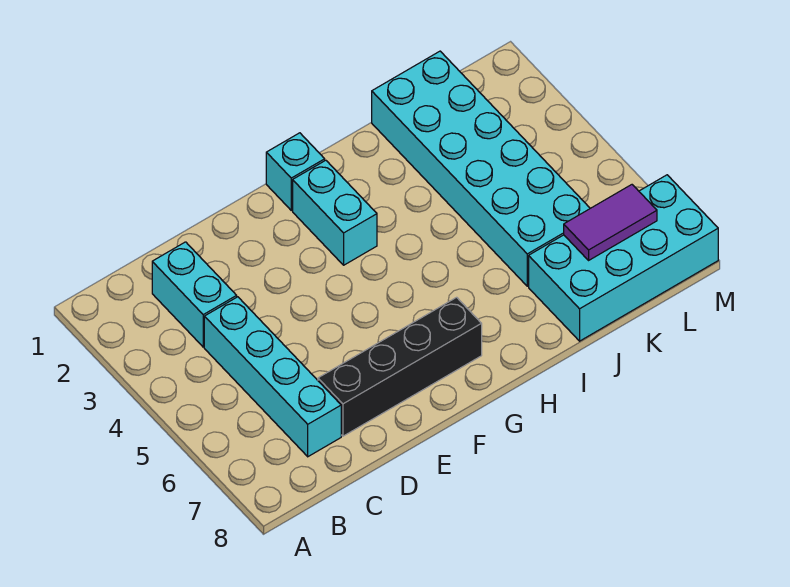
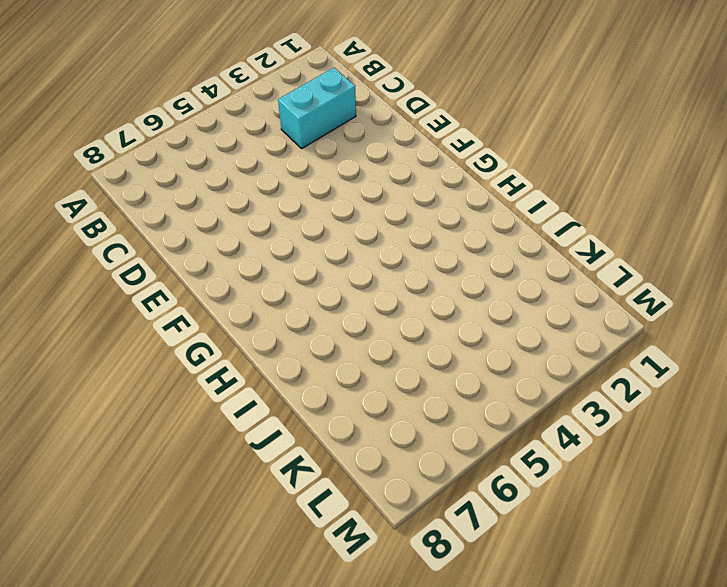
none -> cyan 1x4 brick [204,297,341,457]
none -> black 1x4 brick [318,297,482,436]

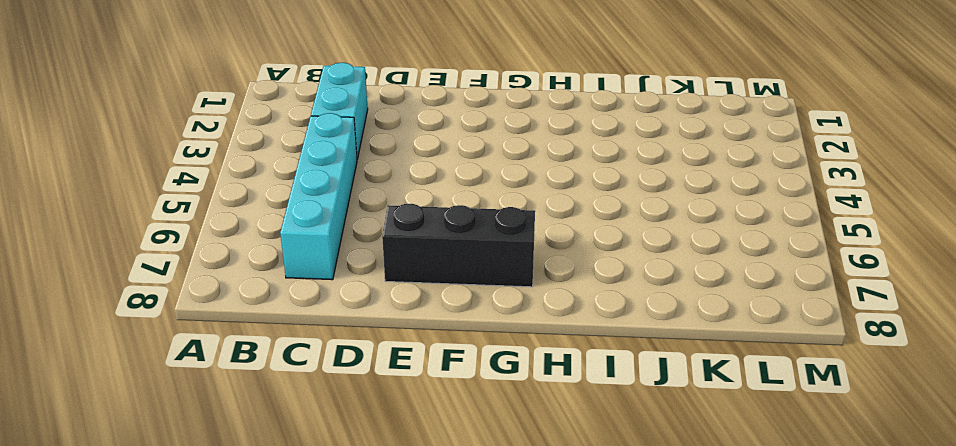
black 1x3 brick [382,204,535,287] -> black 1x4 brick [318,297,482,436]
none -> cyan 1x1 brick [266,133,325,210]
none -> cyan 1x2 brick [293,160,377,265]

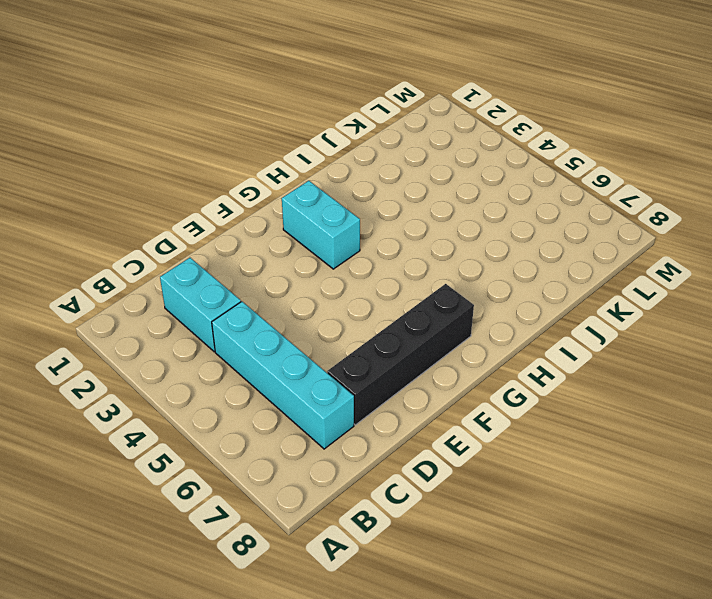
none -> cyan 1x1 brick [266,133,325,210]
none -> cyan 2x6 brick [372,51,590,286]

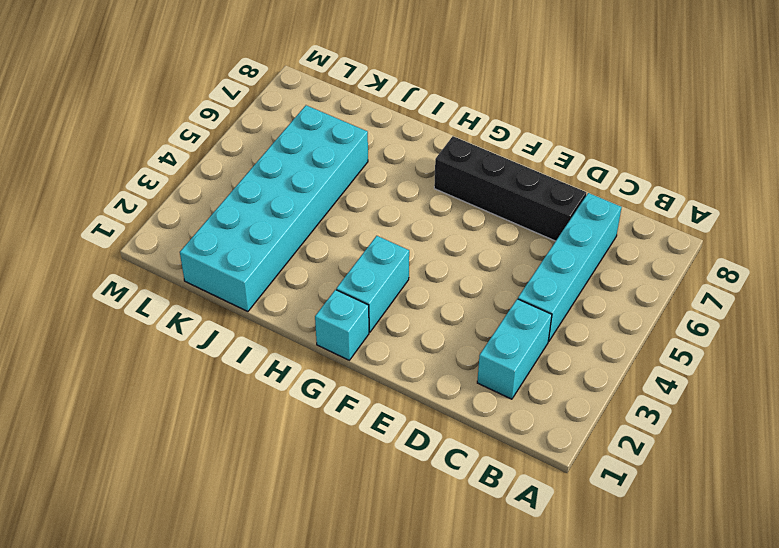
none -> cyan 2x4 brick [529,175,718,341]
none -> purple 1x2 tile [564,185,657,260]

